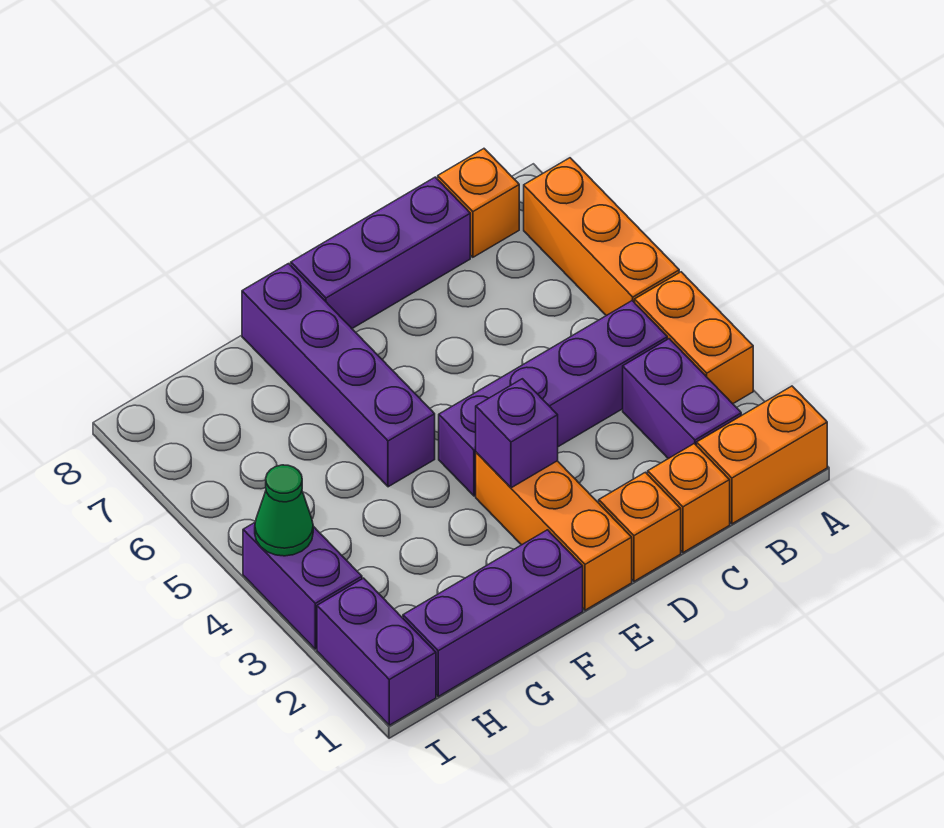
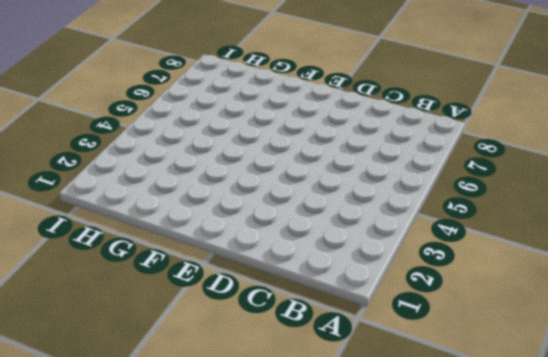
none -> orange 1x2 brick [697,386,827,524]
none -> orange 1x2 brick [635,272,753,404]
none -> orange 1x3 brick [524,158,679,316]

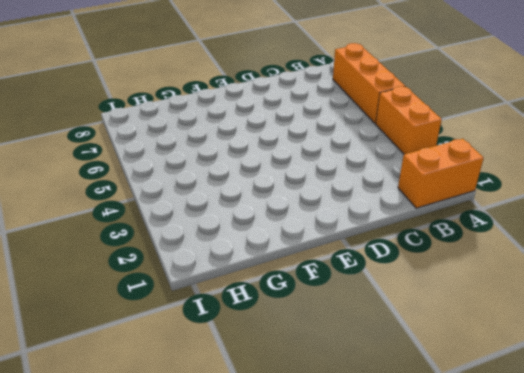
none -> purple 1x2 brick [623,339,741,459]
none -> purple 1x4 brick [439,301,667,496]
none -> orange 1x1 brick [438,149,519,257]

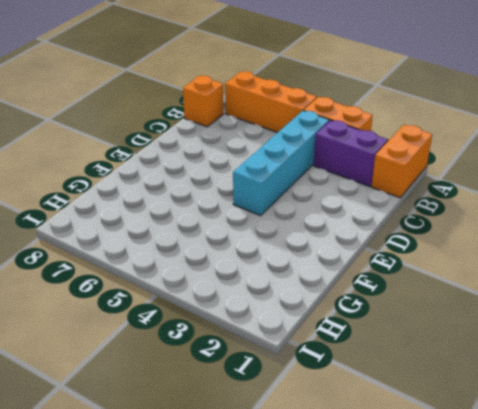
cyan 1x4 brick [233,111,329,216] -> purple 1x4 brick [439,301,667,496]
none -> orange 1x1 brick [648,444,730,553]
none -> purple 1x3 brick [291,177,470,328]
none -> orange 1x1 brick [599,472,681,581]

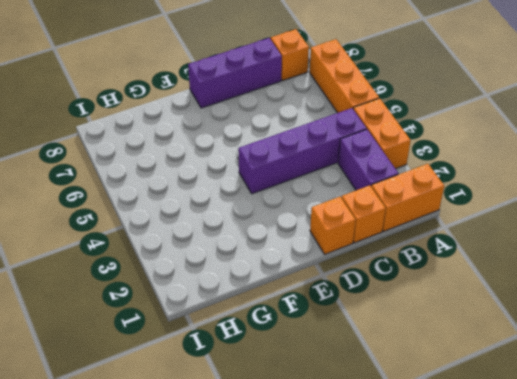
none -> orange 1x3 brick [476,452,632,610]
none -> purple 1x3 brick [403,530,583,696]
none -> purple 1x4 brick [242,264,435,487]

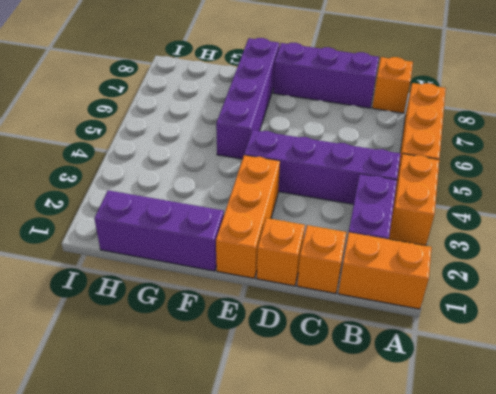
none -> purple 1x2 brick [317,578,436,725]
none -> purple 1x2 brick [243,523,362,649]
none -> purple 1x1 brick [476,379,558,488]

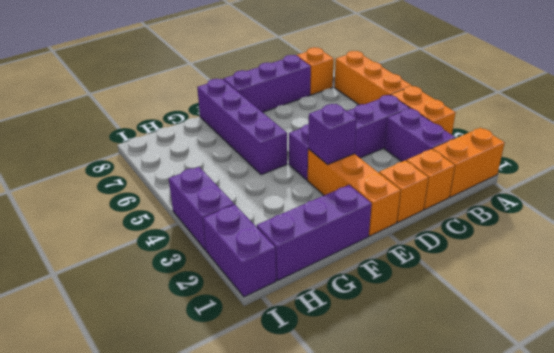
none -> green 1x1 cone [255,465,313,556]

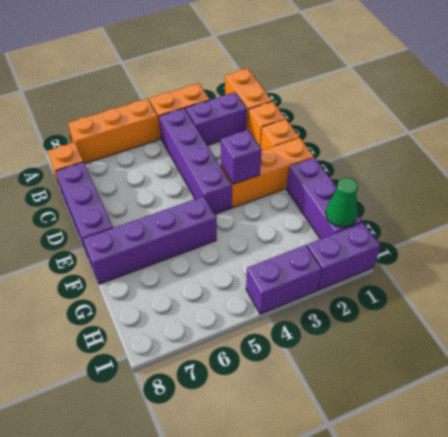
green 1x1 cone [326,178,358,227] -> green 1x1 cone moved to [255,465,313,556]

